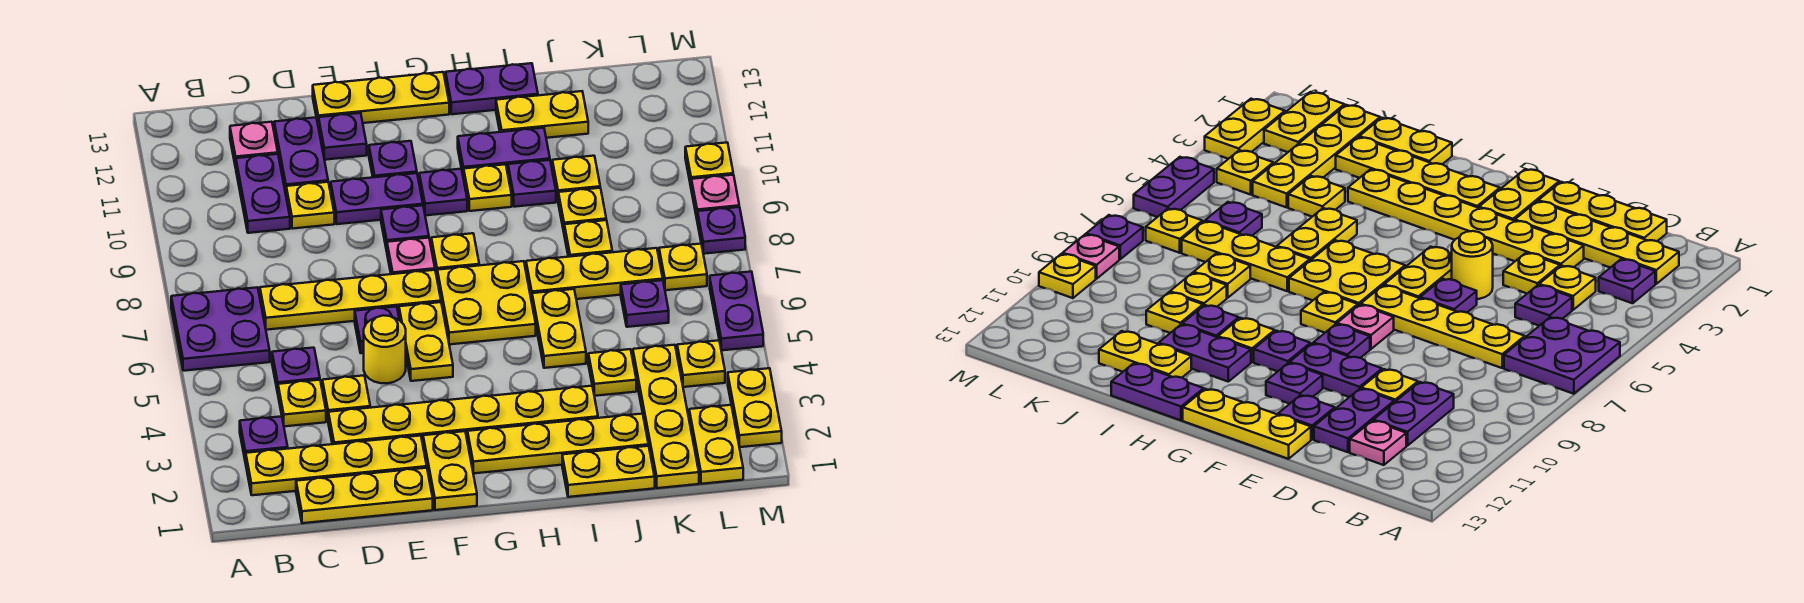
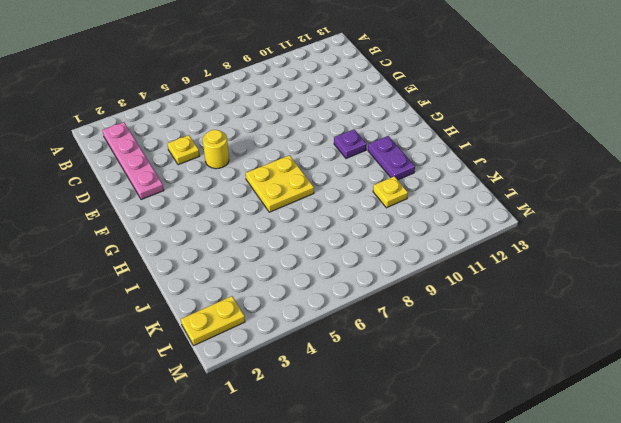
pink 1x4 plate [102,122,164,200] -> yellow 1x4 plate [246,436,427,495]
none -> purple 2x2 plate [171,287,270,371]
none -> purple 1x1 plate [240,416,288,463]
none -> yellow 1x3 plate [296,468,433,523]
none -> yellow 1x1 plate [278,380,326,426]

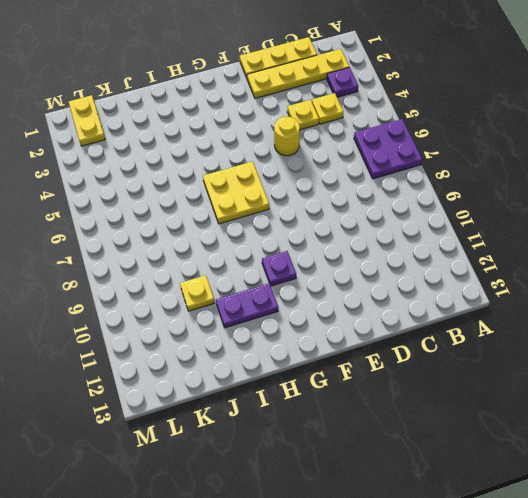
none -> purple 1x1 plate [272,348,320,393]
none -> yellow 1x4 plate [260,270,441,330]
none -> purple 1x2 plate [236,154,290,233]
none -> pink 1x1 plate [230,122,278,168]

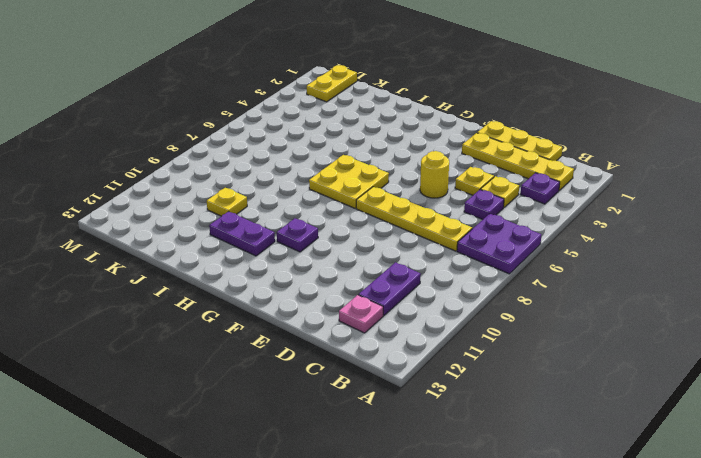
none -> yellow 1x6 plate [328,386,598,444]
none -> yellow 1x1 plate [286,182,334,229]
none -> purple 1x2 plate [274,117,328,194]
none -> purple 1x1 plate [355,307,399,353]

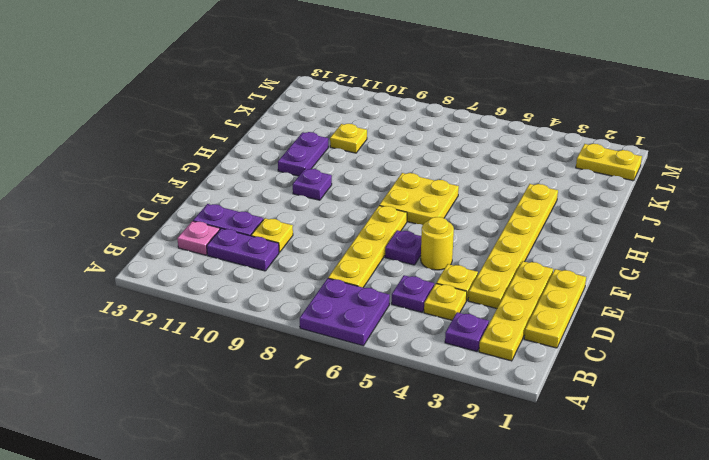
none -> purple 1x2 plate [331,173,423,224]
none -> purple 1x1 plate [318,113,367,160]
none -> yellow 1x3 plate [313,72,449,127]
none -> yellow 1x2 plate [423,431,477,510]

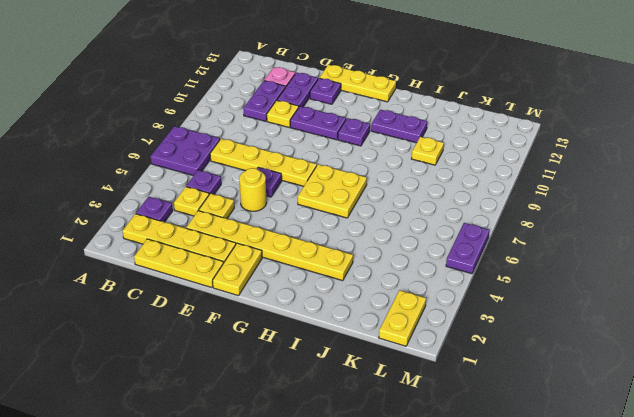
none -> yellow 1x2 plate [399,302,453,381]
none -> pink 1x1 plate [387,238,435,274]
none -> purple 1x1 plate [381,205,429,251]
none -> purple 1x1 plate [369,141,417,177]

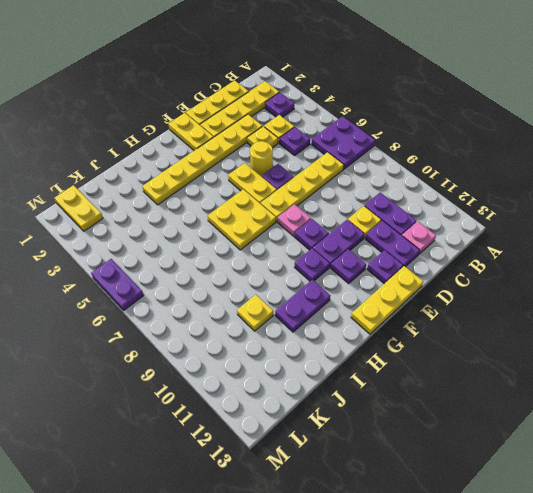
none -> yellow 1x4 plate [467,414,648,474]
none -> yellow 1x1 plate [431,233,479,277]
none -> yellow 1x1 plate [464,164,512,211]
none -> purple 1x2 plate [446,63,538,114]

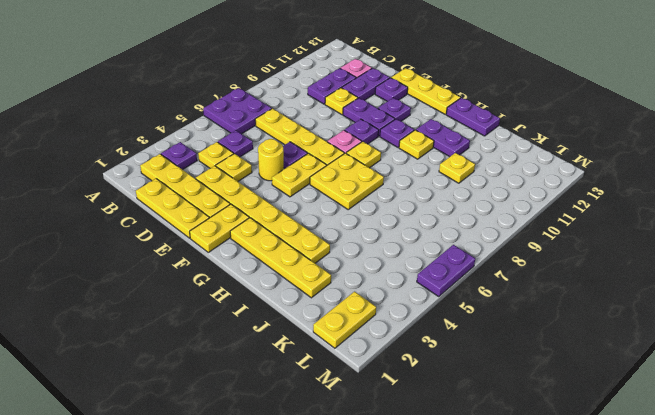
none -> yellow 1x2 plate [562,446,655,497]
none -> yellow 1x2 plate [532,289,586,368]
none -> yellow 1x3 plate [526,248,663,301]
none -> purple 1x1 plate [508,160,556,207]

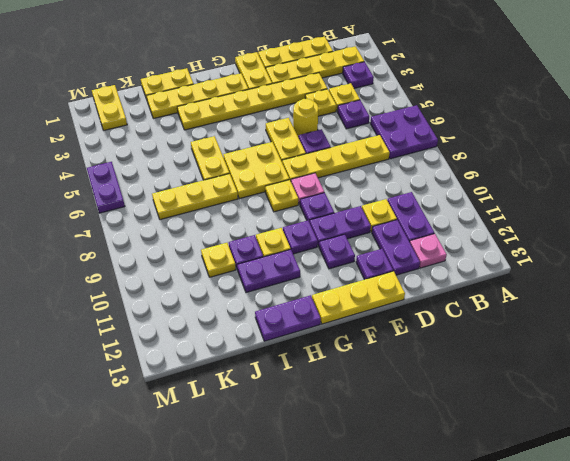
none -> yellow 1x2 plate [496,91,588,138]
none -> yellow 1x1 plate [588,349,636,396]
none -> yellow 1x1 plate [564,220,612,257]
none -> yellow 1x1 plate [558,188,606,231]

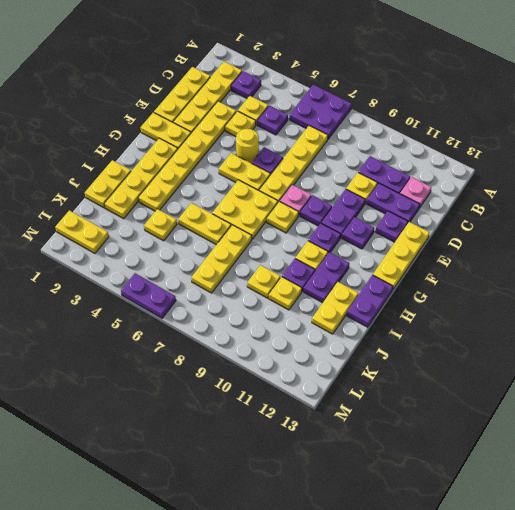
none -> yellow 1x1 plate [564,220,612,257]
none -> yellow 1x4 plate [633,345,699,488]
none -> purple 1x1 plate [621,280,669,327]
none -> yellow 1x1 plate [677,340,725,387]

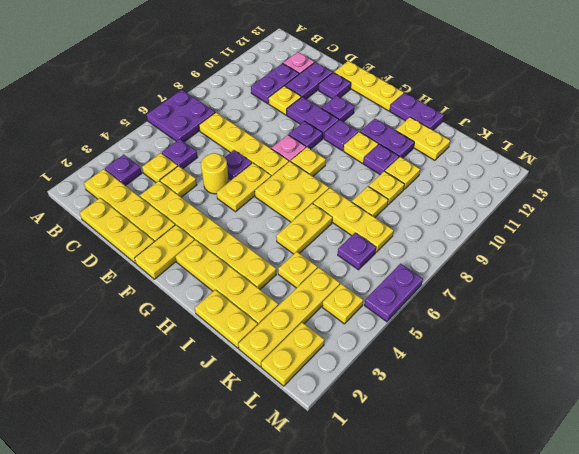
none -> yellow 1x1 plate [659,244,707,290]
none -> yellow 1x2 plate [728,368,782,447]
none -> purple 1x1 plate [697,207,745,254]
none -> pink 1x1 plate [691,175,739,218]

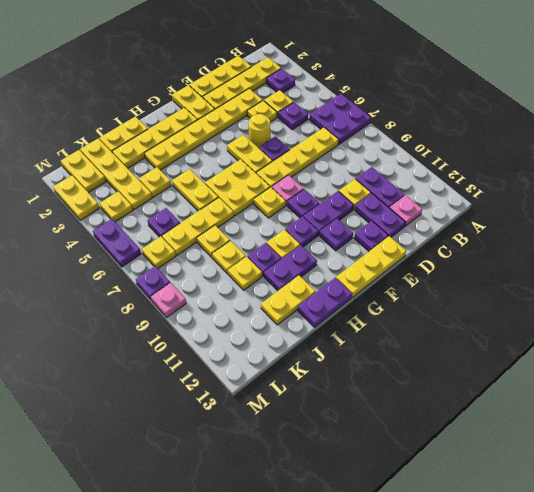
none -> yellow 1x1 plate [685,143,733,186]

